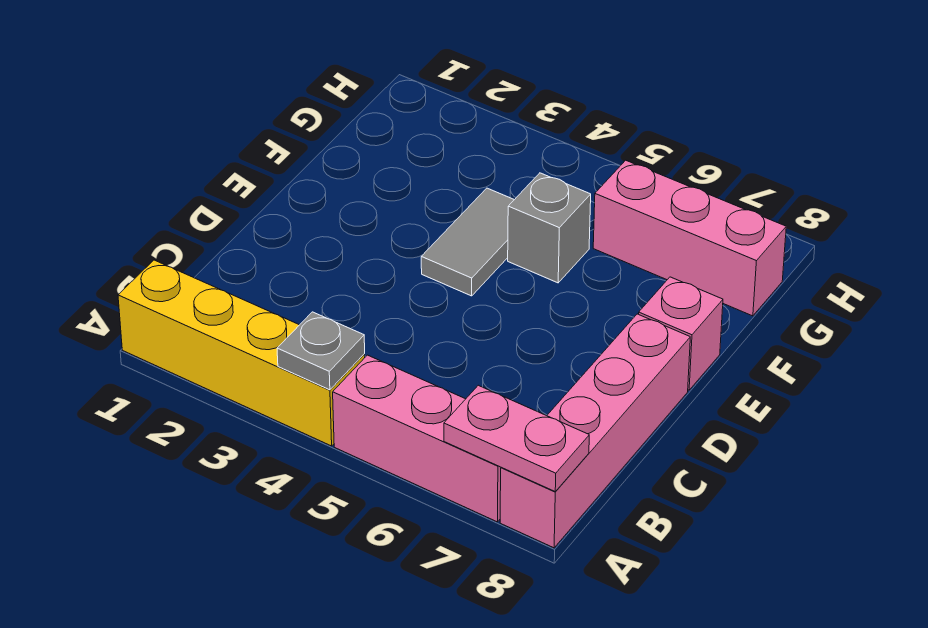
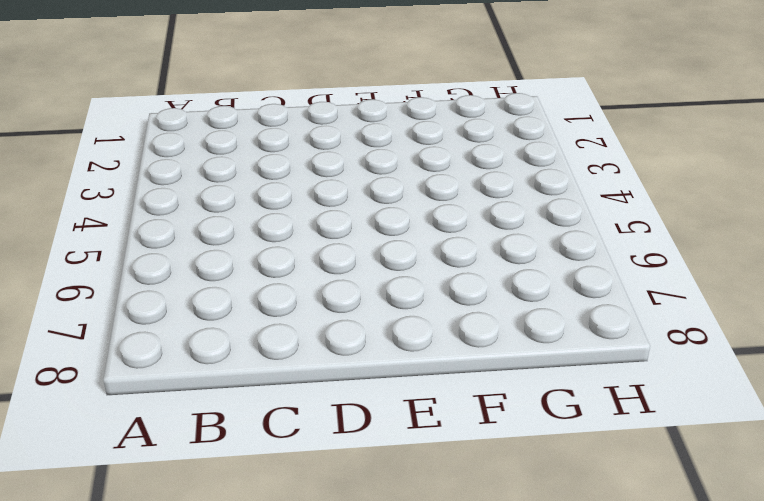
none -> yellow 1x4 brick [118,260,365,446]
none -> pink 1x3 brick [333,355,501,522]

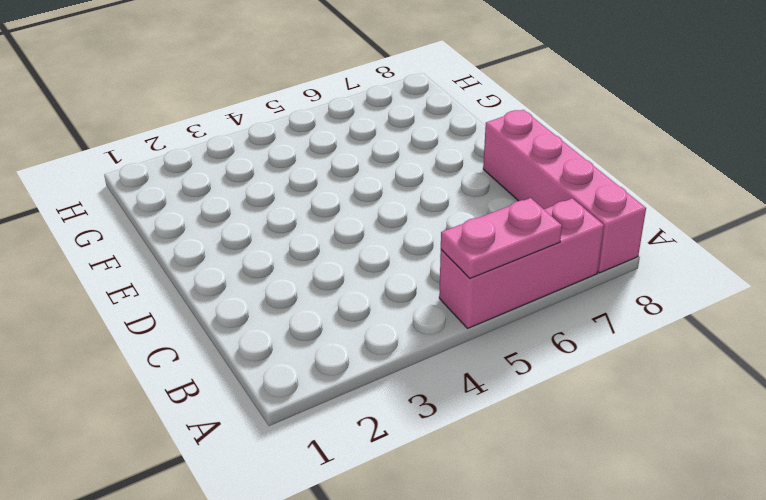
pink 1x2 plate [441,198,562,278] -> pink 1x2 plate moved to [444,385,589,491]
none -> yellow 1x4 brick [118,260,365,446]
none -> grey 1x2 tile [421,188,514,296]

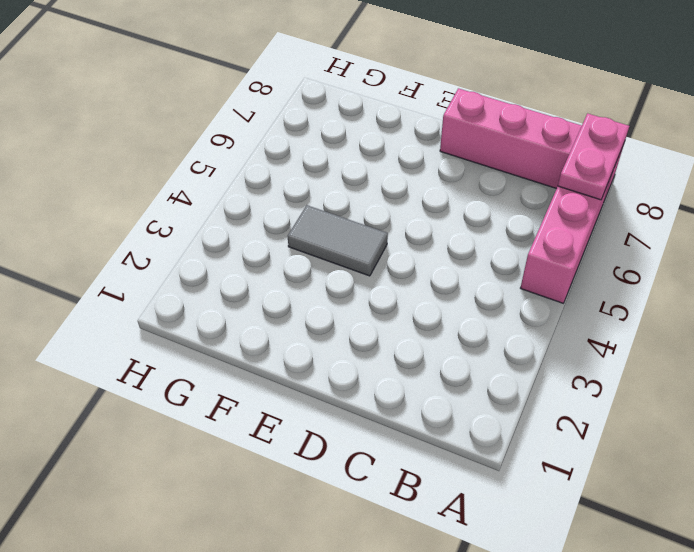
none -> yellow 1x4 brick [118,260,365,446]
none -> pink 1x1 brick [639,277,723,390]

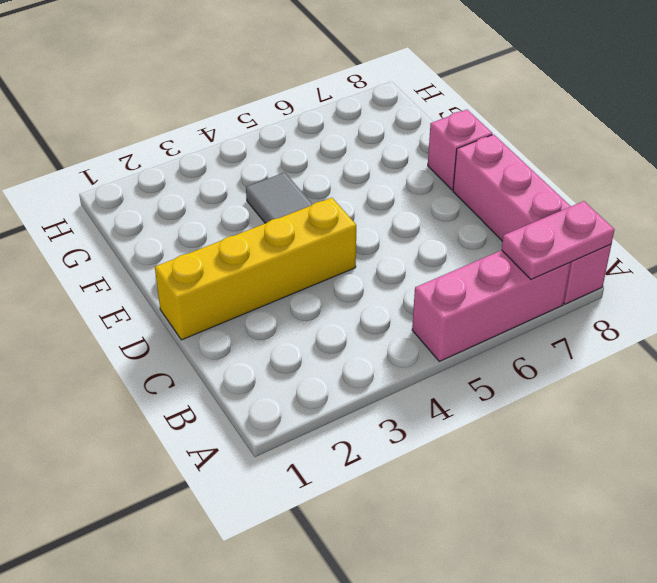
yellow 1x4 brick [155,198,356,340] -> yellow 1x4 brick moved to [118,260,365,446]
none -> grey 1x1 brick [508,173,591,283]
none -> pink 1x3 brick [593,160,786,316]

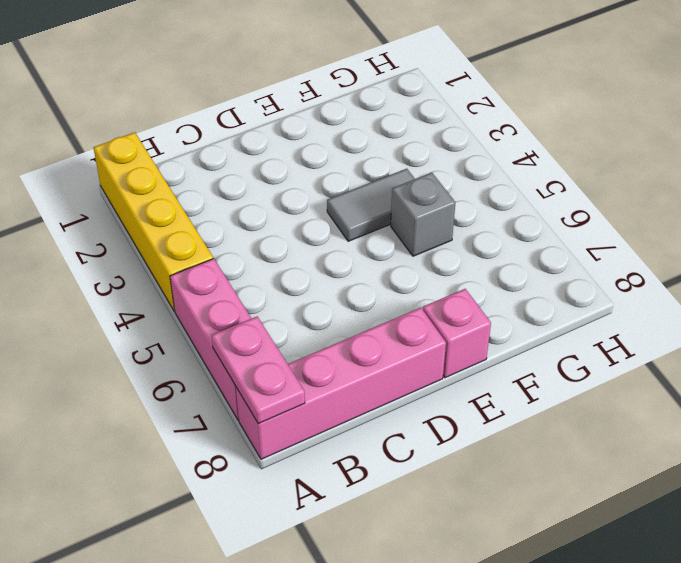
none -> pink 1x3 brick [593,160,786,316]
none -> grey 1x1 plate [277,312,365,390]

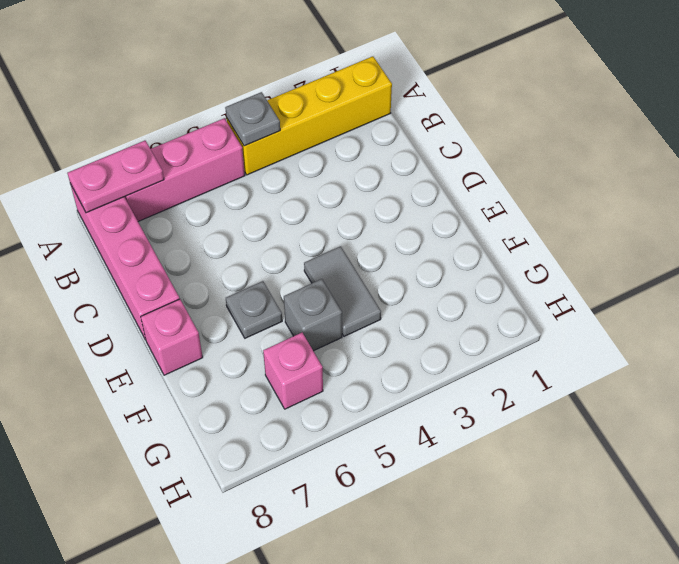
grey 1x1 plate [226,281,282,338] -> none
pink 1x1 brick [263,333,323,409] -> pink 1x3 brick [593,160,786,316]

